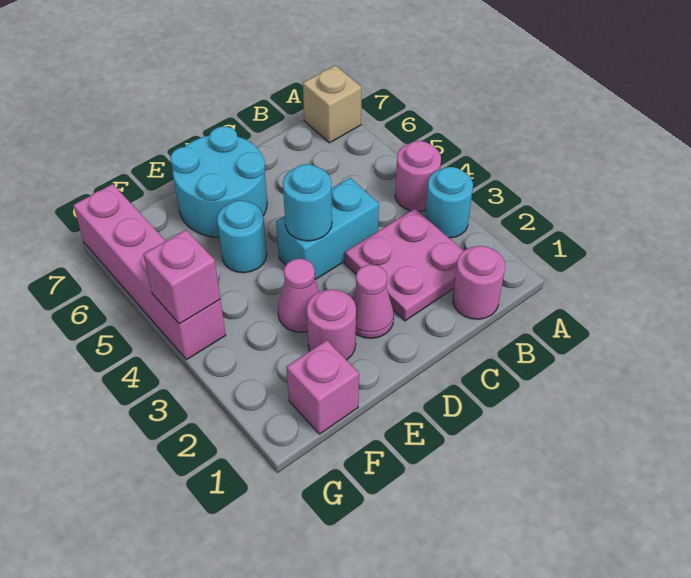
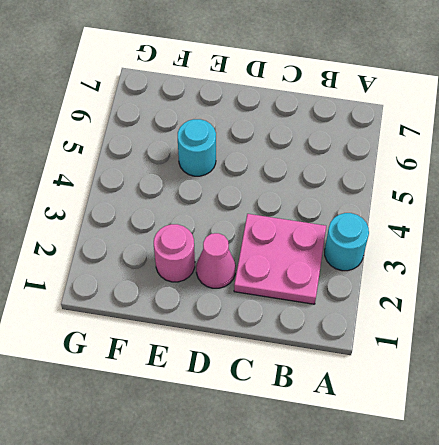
none -> pink 1x1 round brick [395,141,441,211]
none -> tan 1x1 brick [303,65,362,143]
none -> pink 1x1 round brick [453,246,505,319]

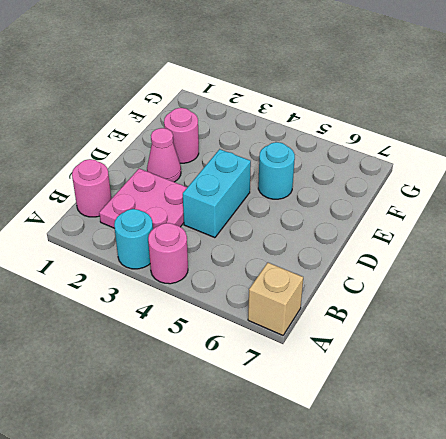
none -> cyan 2x2 round brick [170,126,267,237]
none -> pink 1x1 cone [278,259,319,332]
none -> pink 1x1 brick [286,340,359,434]

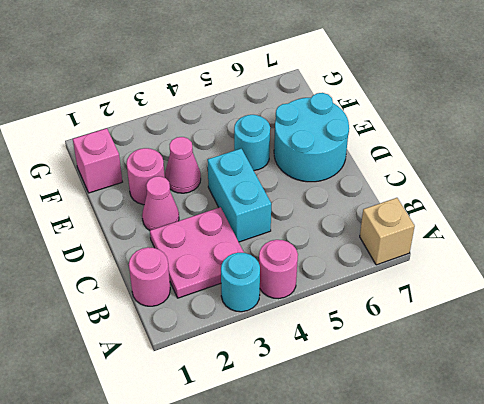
none -> pink 1x4 brick [73,184,226,360]
none -> cyan 1x1 round brick [283,164,332,241]
none -> pink 1x1 brick [143,230,220,324]

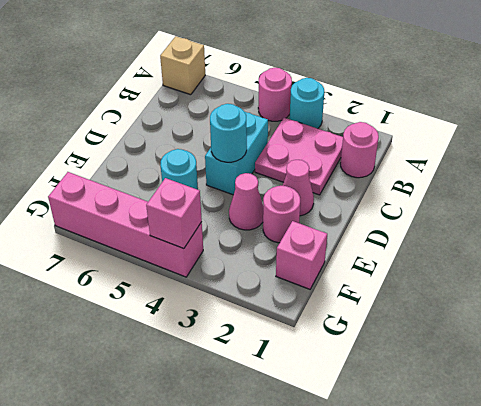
none -> cyan 2x2 round brick [170,126,267,237]

